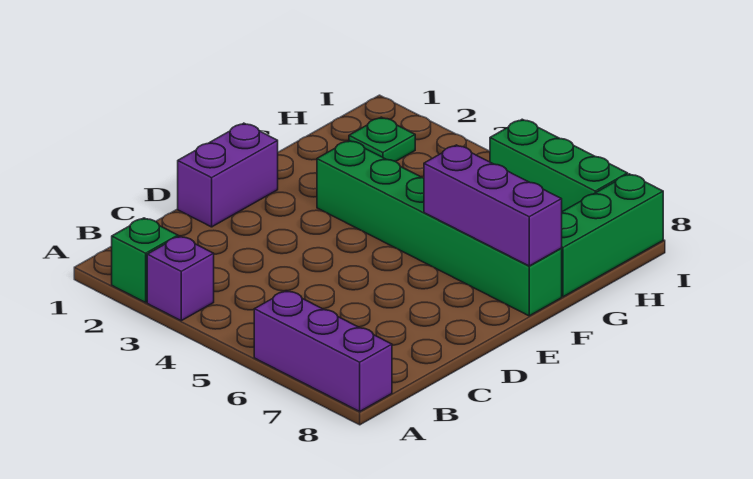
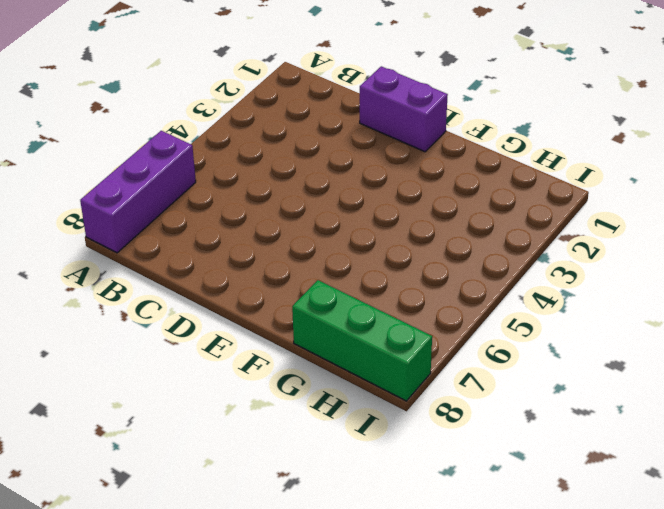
none -> green 1x1 brick [112,218,178,302]
none -> purple 1x1 brick [147,236,214,321]

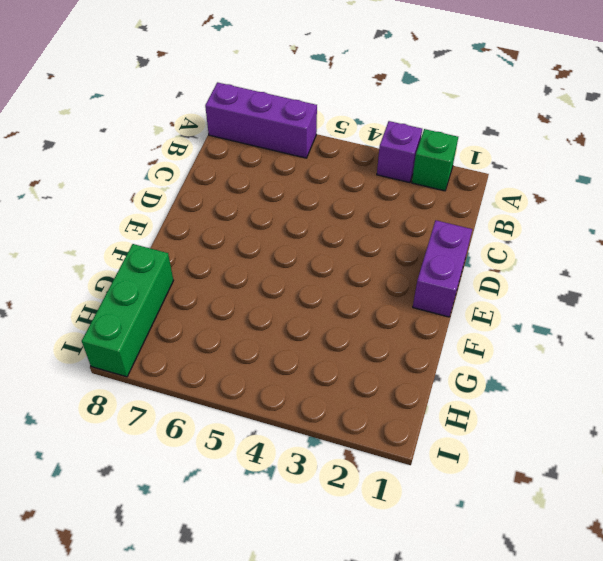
none -> green 1x6 brick [317,141,562,316]
none -> green 1x1 plate [349,117,415,162]

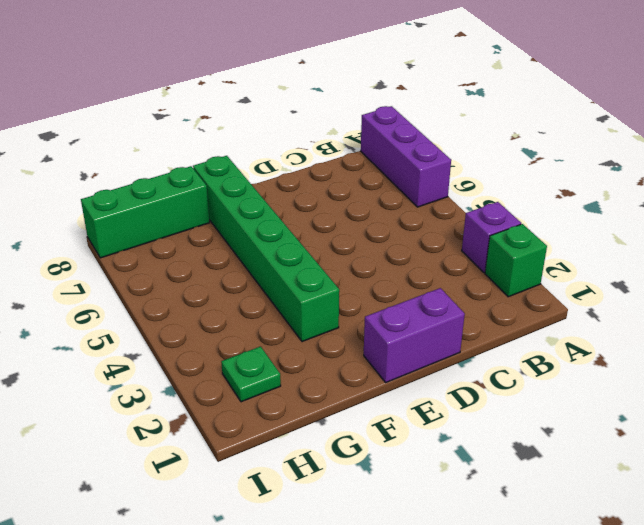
none -> green 1x3 brick [490,119,628,211]
none -> purple 1x3 brick [424,145,562,266]

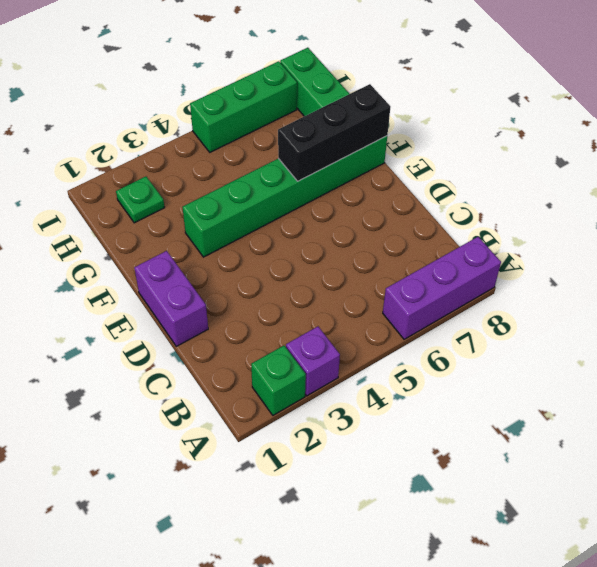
black 1x3 brick [278,84,390,181] -> purple 1x3 brick [424,145,562,266]

